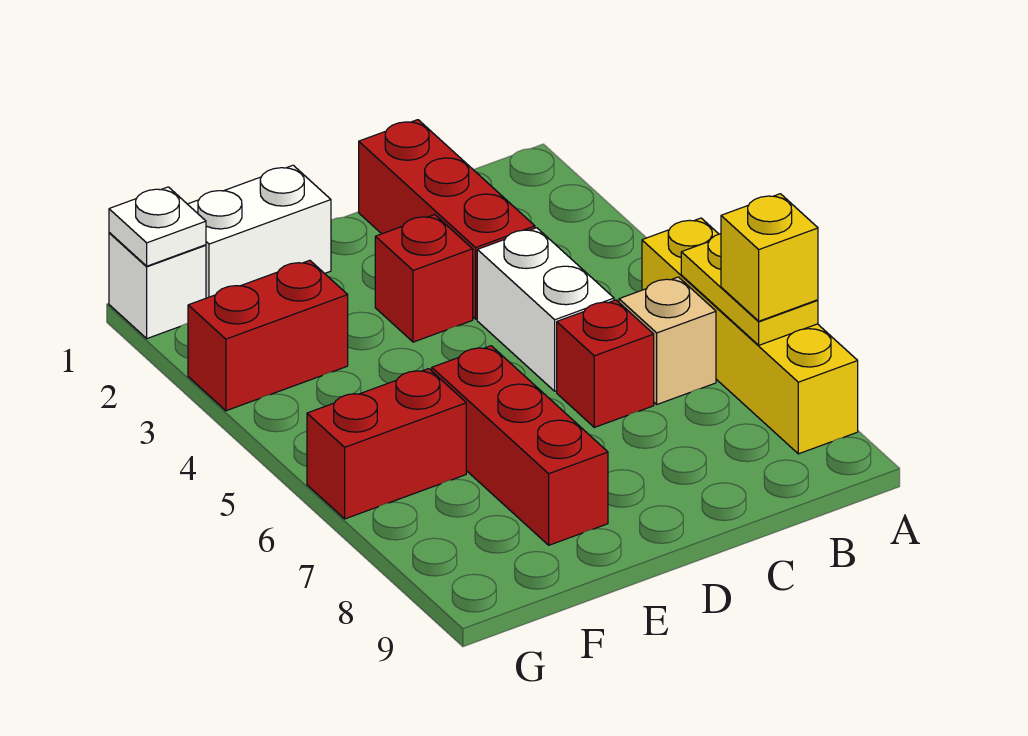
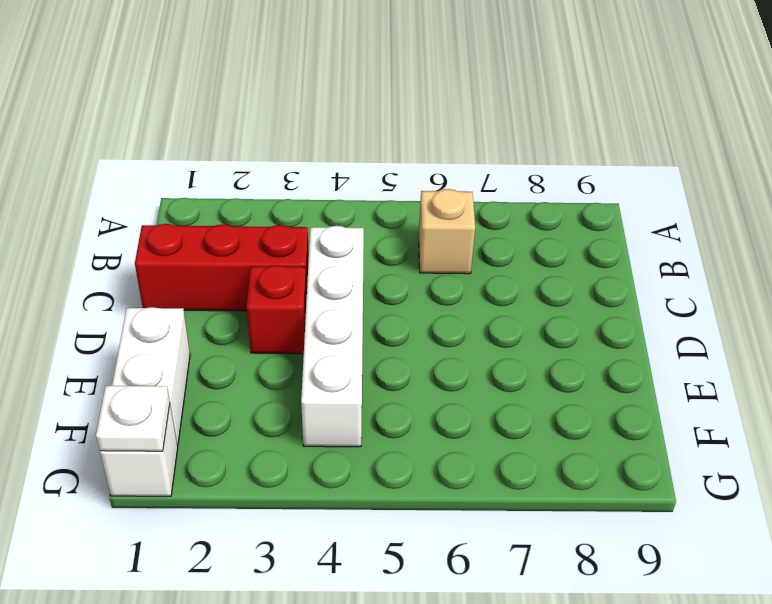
white 1x4 brick [301,226,364,447] -> white 1x2 brick [477,228,614,391]
none -> yellow 1x4 brick [642,218,858,454]
none -> red 1x1 brick [557,300,654,427]
none -> red 1x3 brick [432,346,608,545]

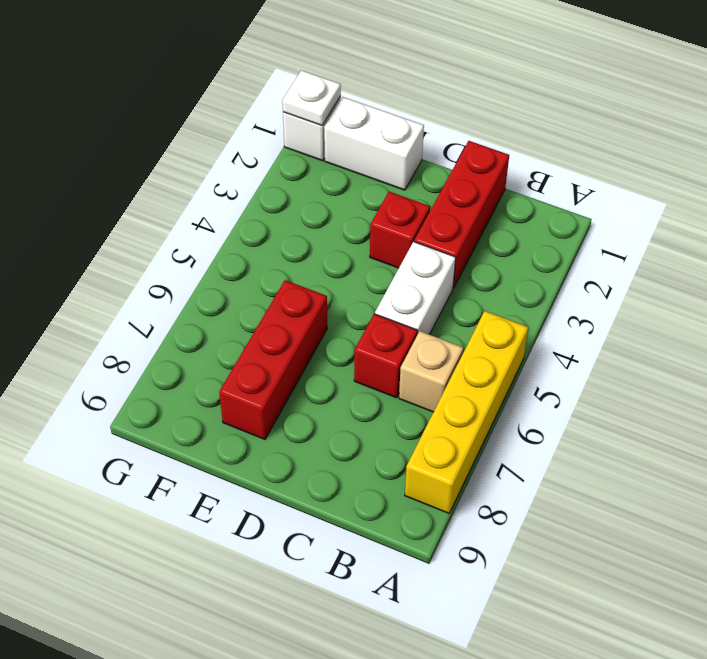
none -> red 1x2 brick [188,260,348,411]
none -> red 1x2 brick [307,369,466,519]
none -> yellow 1x2 plate [681,234,818,345]

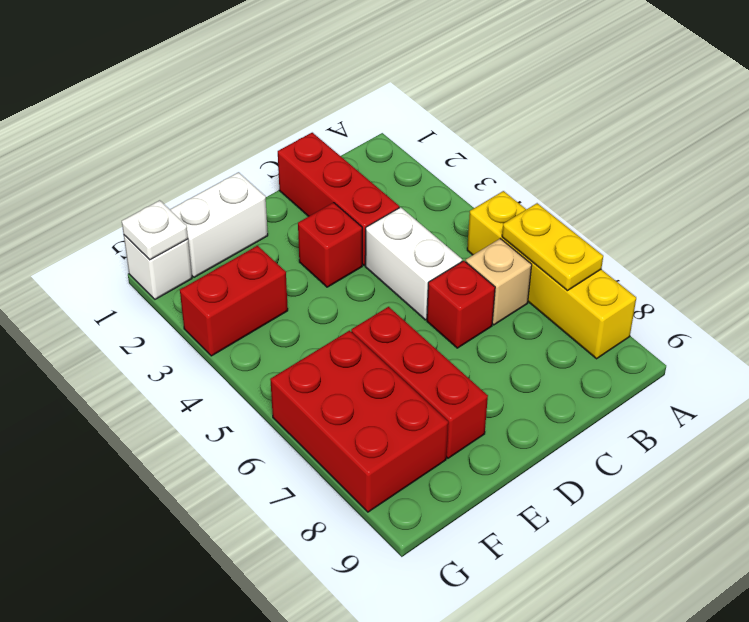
red 2x3 brick [270,331,448,512] -> red 1x2 brick [307,369,466,519]
none -> yellow 1x1 brick [721,194,818,321]

